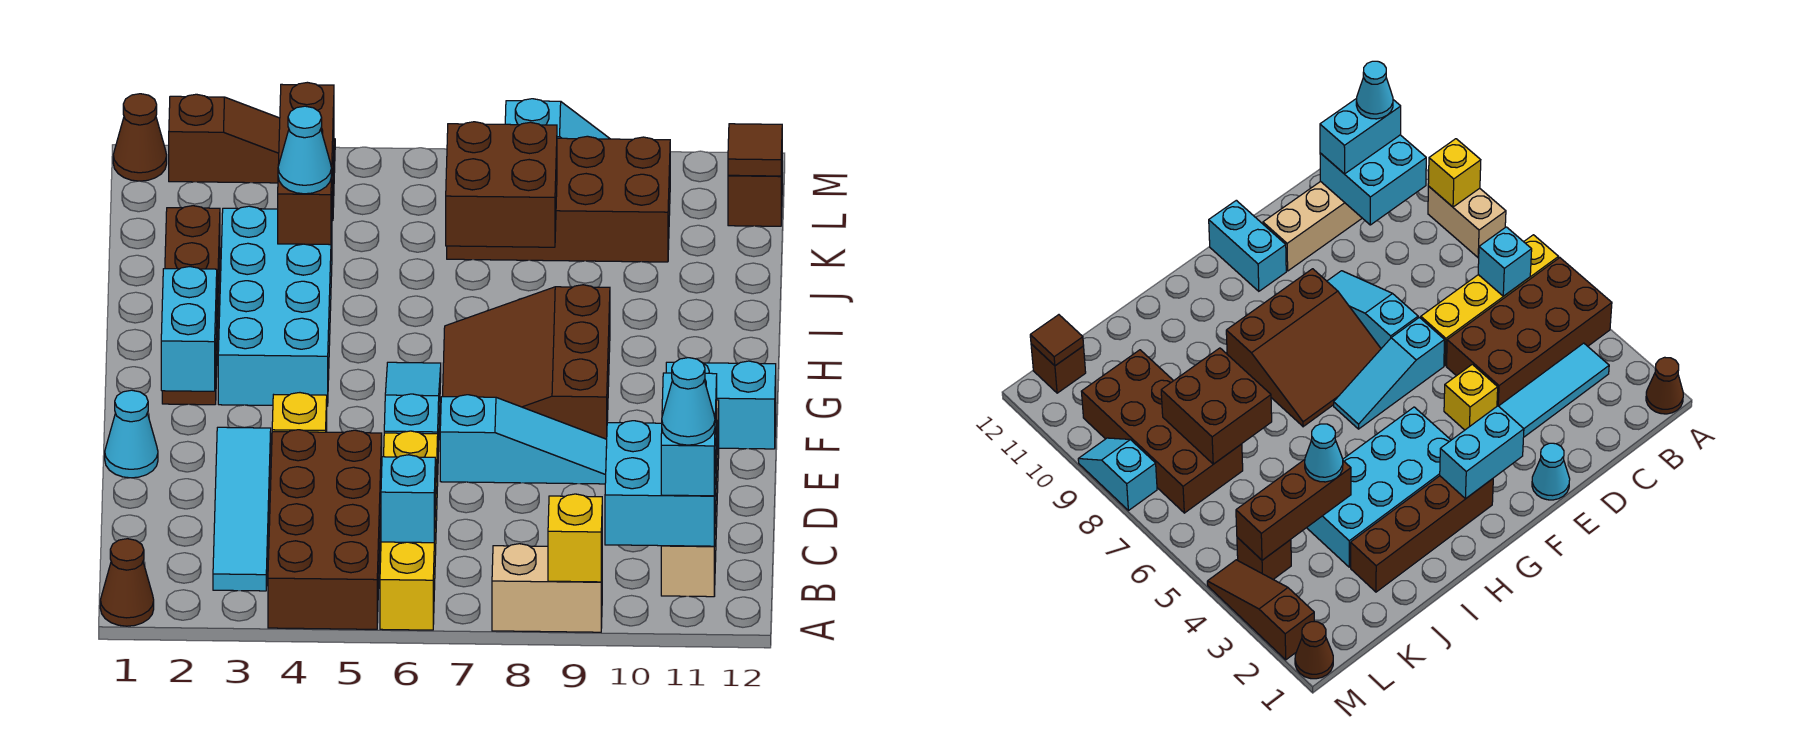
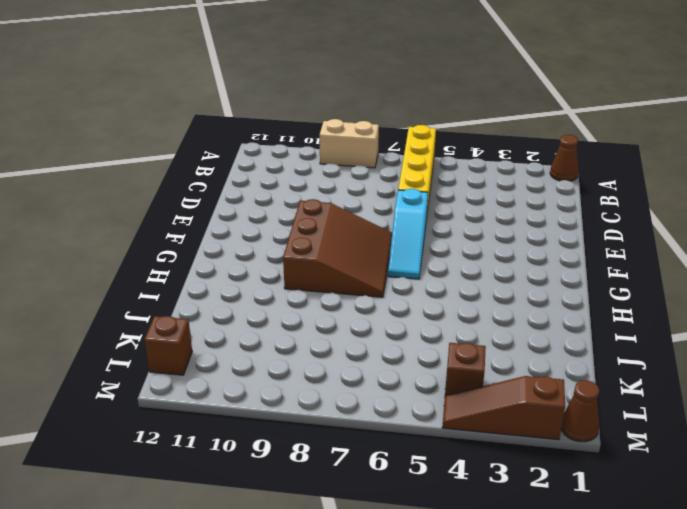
none -> brown 2x4 brick [268,430,382,629]
none -> cyan 1x4 tile [213,427,271,591]
none -> tan 1x4 brick [661,400,719,597]
none -> cyan 1x1 cone [105,390,158,478]

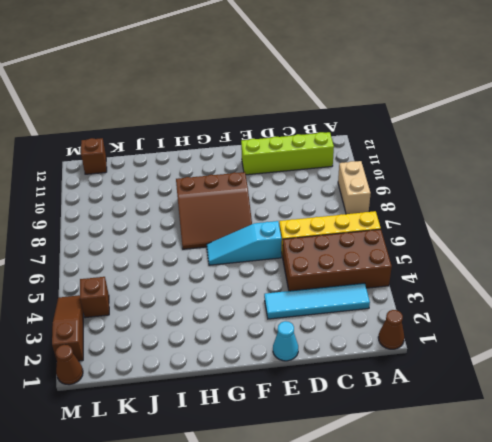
lime 1x4 brick [241,132,334,175] -> tan 1x4 brick [661,400,719,597]
none -> yellow 1x1 brick [272,393,327,432]
none -> cyan 1x3 slope [440,395,607,484]
none -> cyan 1x2 brick [666,361,776,449]
none -> brown 1x4 brick [162,206,220,405]

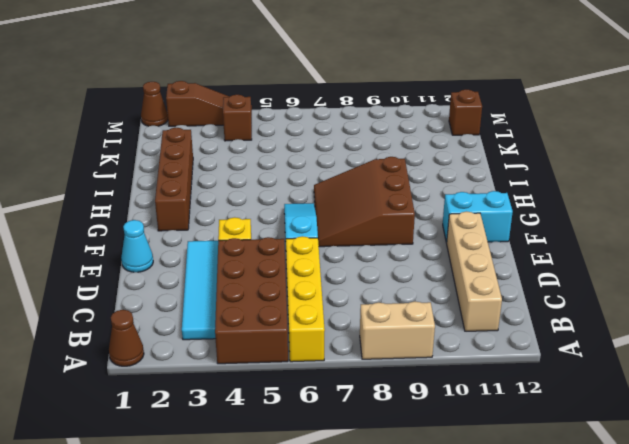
none -> cyan 1x3 slope [440,395,607,484]
none -> cyan 2x4 brick [218,206,332,406]
none -> brown 2x4 brick [447,136,670,262]
none -> cyan 1x2 slope [505,99,610,139]

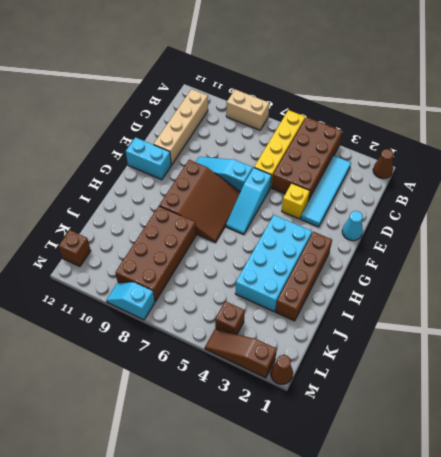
brown 2x4 brick [115,206,196,302] -> brown 2x4 brick turned to [447,136,670,262]
none -> yellow 1x1 brick [548,494,602,582]
none -> cyan 1x1 brick [381,455,435,543]
none -> cyan 2x2 brick [605,421,717,546]
none -> cyan 1x2 brick [161,267,217,391]

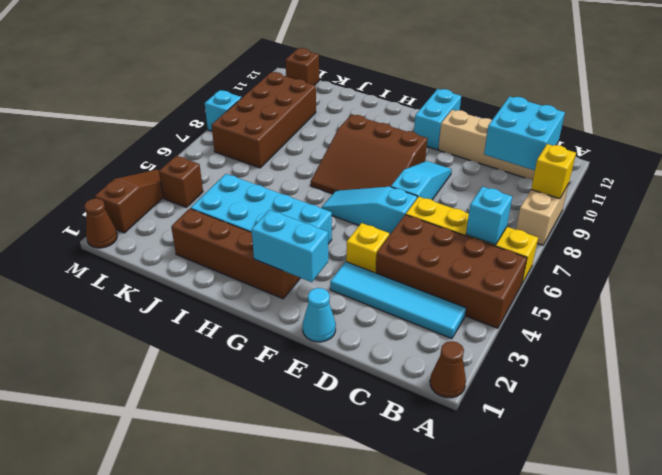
none -> brown 1x3 brick [278,82,334,245]
none -> brown 2x2 brick [446,122,557,247]
none -> brown 1x1 tile [728,124,782,176]
none -> cyan 1x2 brick [661,373,717,496]

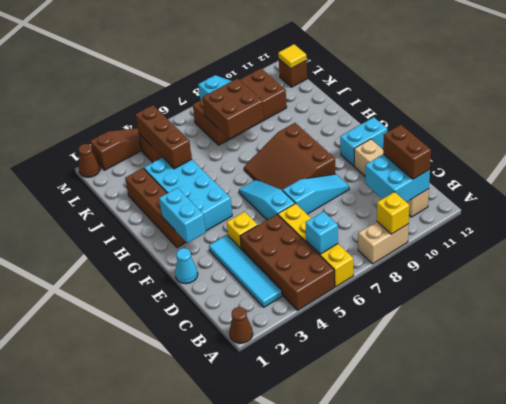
brown 1x2 brick [383,125,431,179] -> cyan 1x2 brick [661,373,717,496]
yellow 1x1 tile [278,44,306,69] -> brown 1x1 tile [728,124,782,176]
none -> cyan 1x1 cone [278,106,331,194]
none -> cyan 1x1 cone [662,358,715,445]

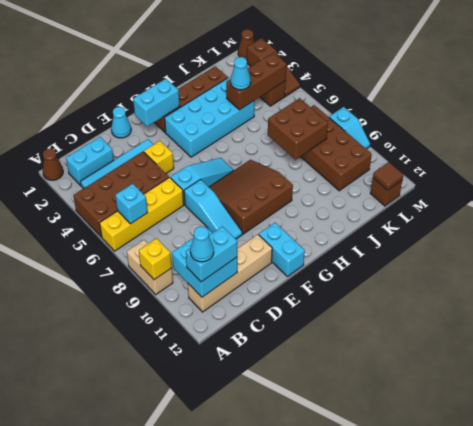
cyan 1x2 brick [66,137,114,185] -> none

